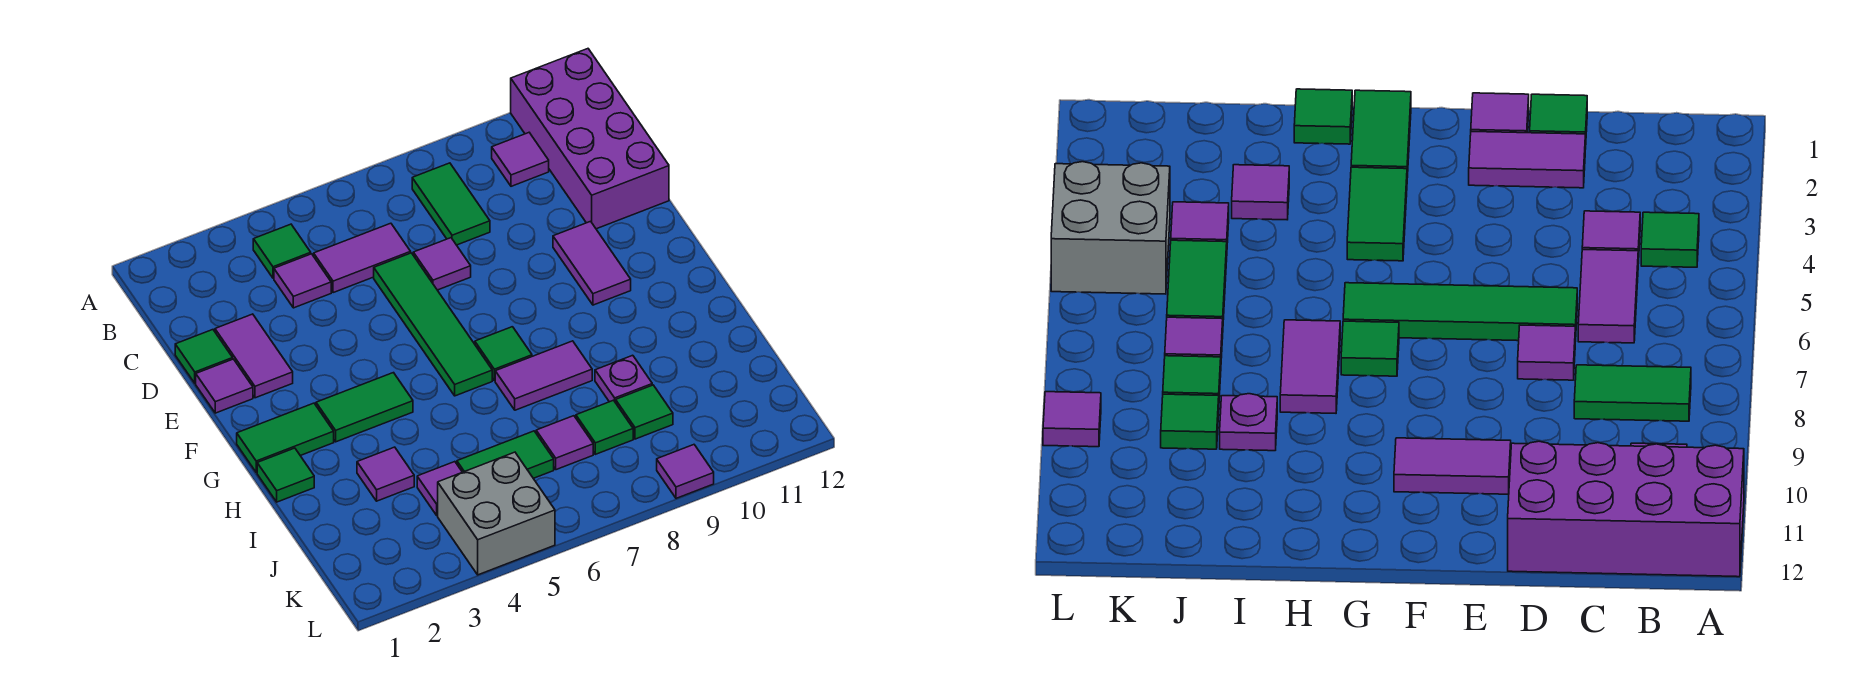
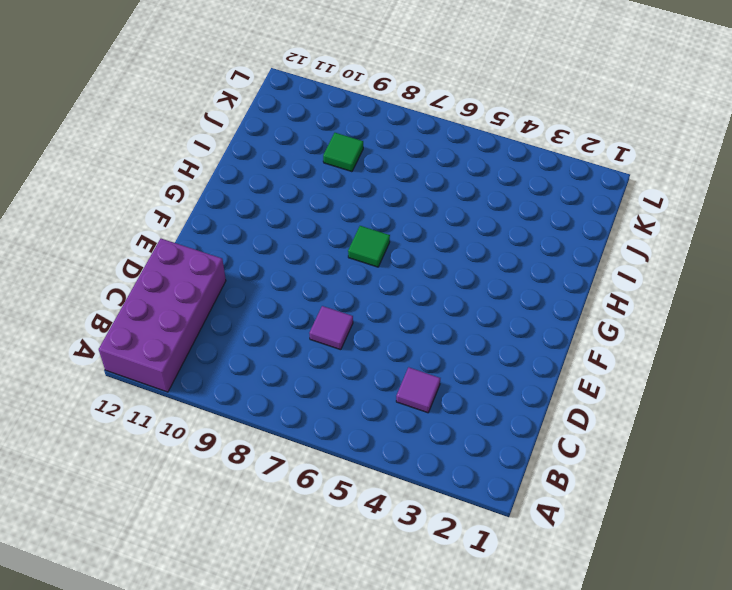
none -> green 1x1 tile [253,224,311,278]
none -> green 1x2 tile [412,163,490,245]
none -> purple 1x1 tile [492,133,549,186]

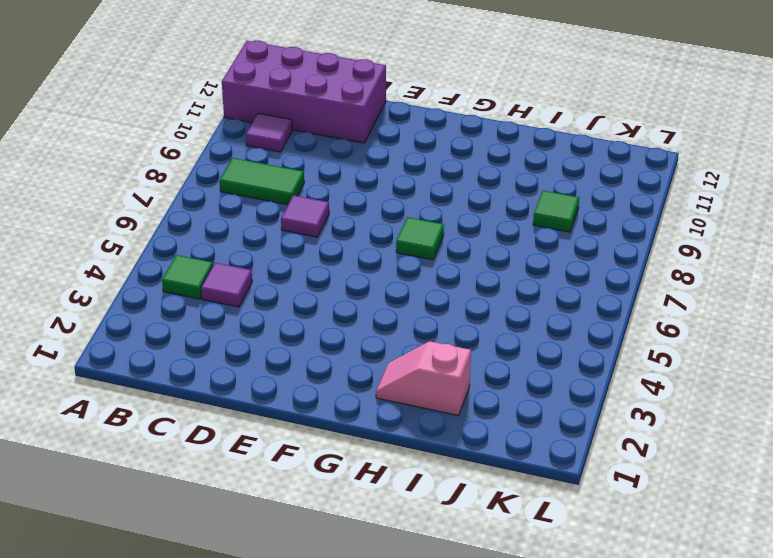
pink 1x2 slope [376,341,471,415] -> none
none -> purple 1x2 tile [314,223,411,293]
none -> green 1x1 tile [175,330,233,383]
none -> purple 1x2 tile [215,314,293,398]

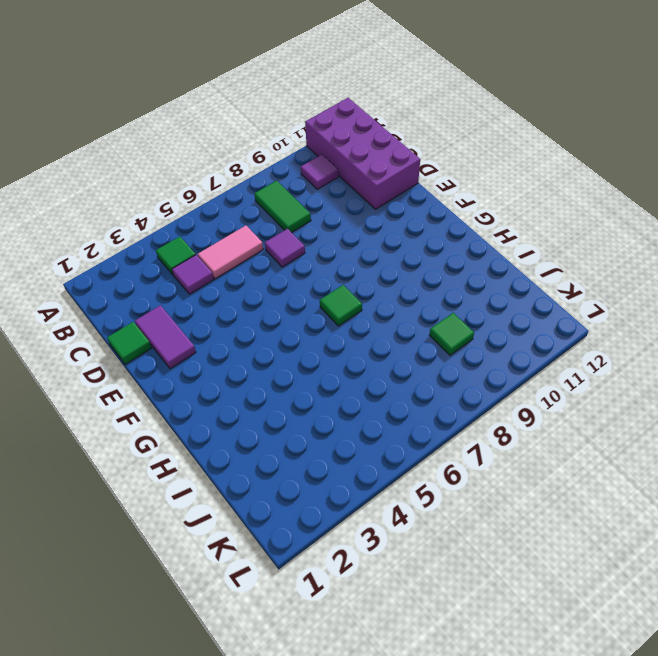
pink 1x2 tile [198,225,263,279] -> purple 1x2 tile [314,223,411,293]
none -> green 1x4 tile [374,253,492,396]
none -> purple 1x1 tile [196,359,253,413]
none -> purple 1x2 tile [553,221,631,305]

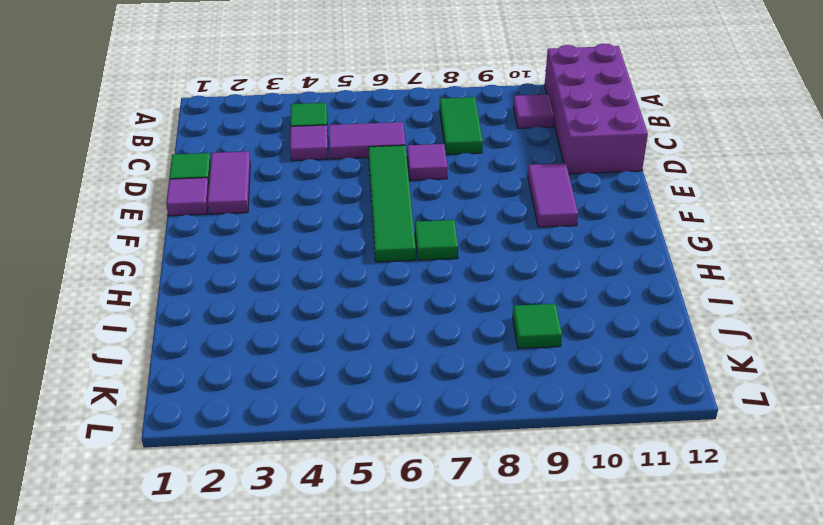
none -> green 1x2 tile [237,403,334,472]
none -> green 1x2 tile [316,373,413,442]
none -> green 1x1 tile [257,448,314,502]

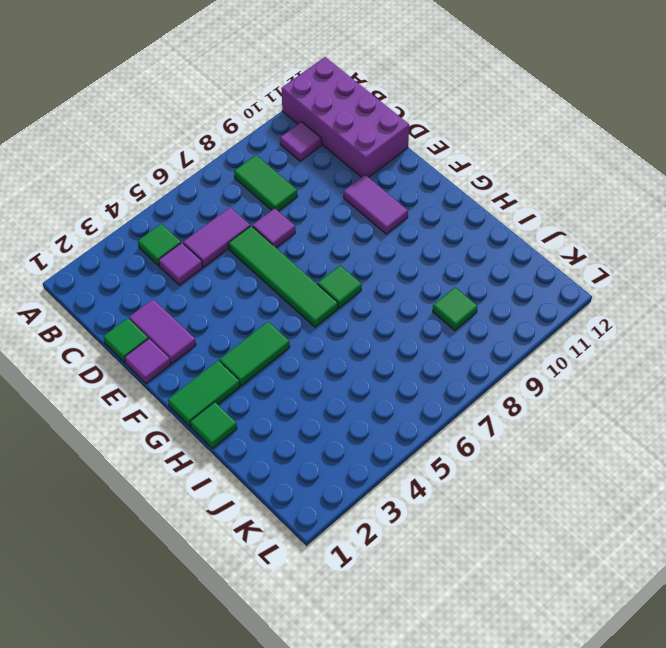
none -> purple 1x2 tile [495,341,592,410]
none -> purple 1x1 tile [357,447,414,501]
none -> purple 1x1 plate [595,355,652,403]

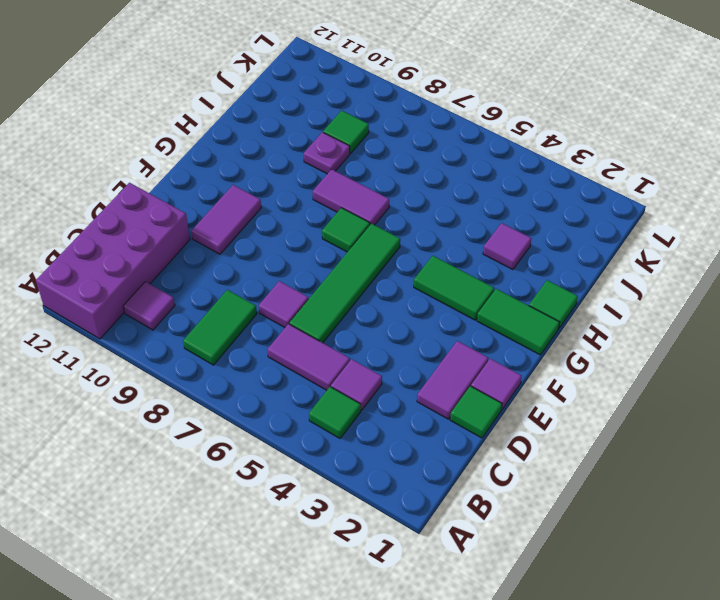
none -> purple 1x1 tile [417,462,462,515]
none -> green 1x2 tile [457,431,554,478]
none -> purple 1x1 tile [536,416,593,470]

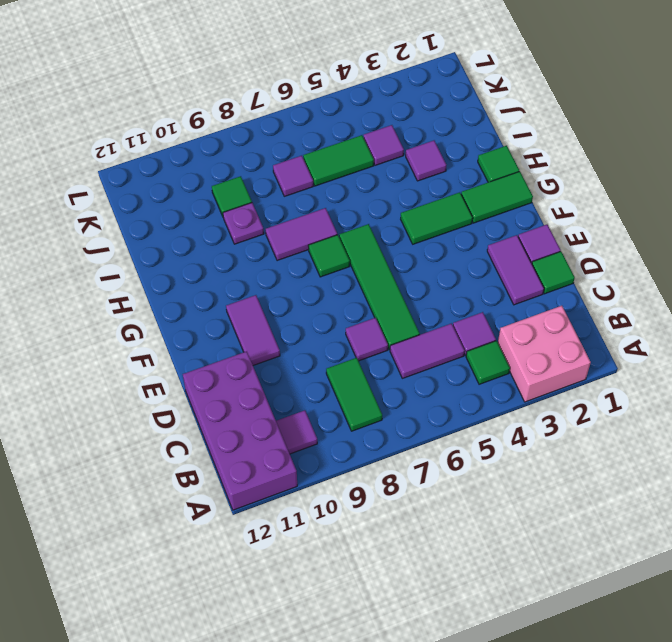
pink 2x2 brick [498,306,591,402] -> none
none -> green 1x1 tile [576,400,633,454]
none -> grey 2x2 brick [438,452,555,575]
none -> purple 1x1 tile [657,445,714,498]

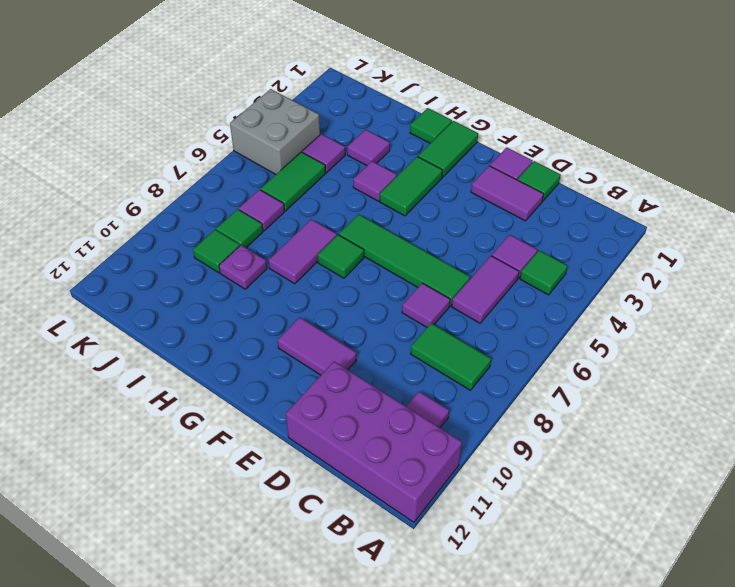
purple 1x1 tile [353,161,397,201] -> purple 1x1 tile moved to [657,445,714,498]

